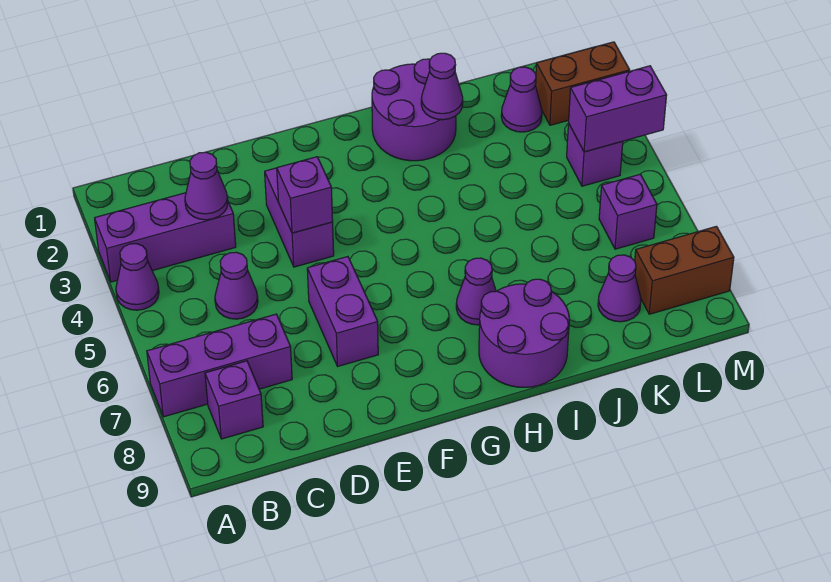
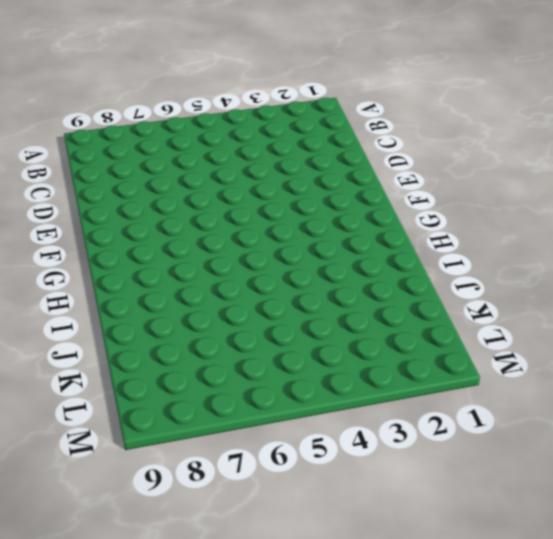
none -> purple 1x3 brick [95,193,236,282]
none -> purple 1x1 cone [116,244,159,310]
none -> purple 1x3 brick [147,314,292,417]

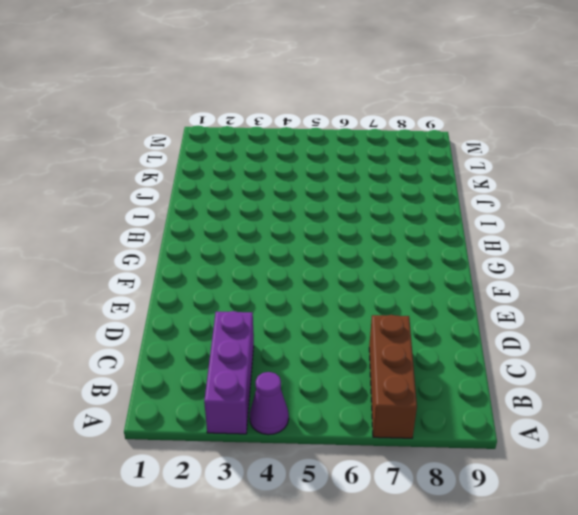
brown 1x3 brick [369,315,417,438] -> purple 1x3 brick [147,314,292,417]
none -> purple 1x1 brick [205,361,263,439]
none -> purple 1x1 cone [215,252,258,319]
none -> purple 1x2 brick [265,168,334,267]

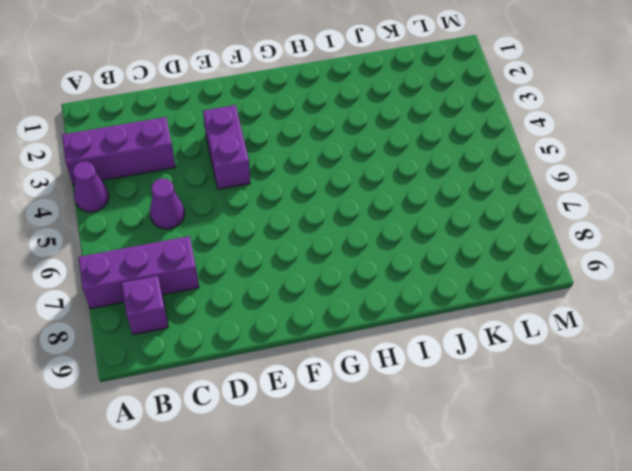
none -> purple 1x2 brick [307,257,378,366]
none -> purple 2x2 round brick [372,59,456,161]
none -> purple 1x1 cone [456,258,496,325]

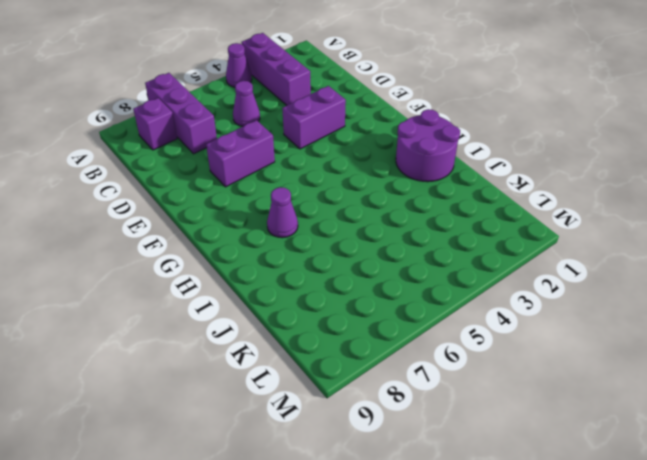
none -> purple 2x2 round brick [479,279,569,387]
none -> purple 1x1 cone [501,67,542,132]
none -> purple 1x1 cone [598,255,641,322]

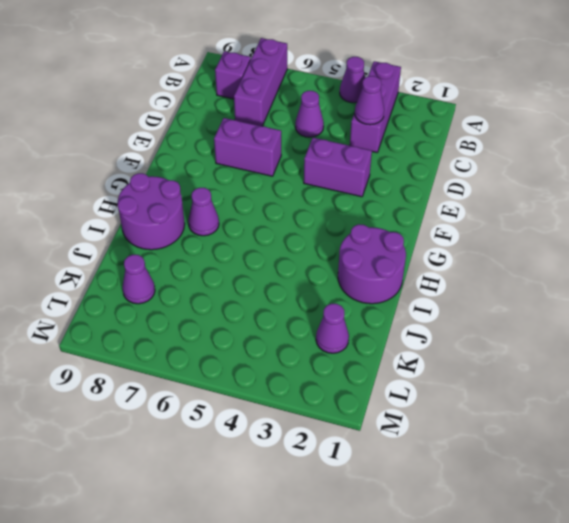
none -> brown 1x2 brick [535,42,630,125]
none -> purple 1x1 brick [567,123,623,186]
none -> purple 1x1 brick [599,174,657,249]

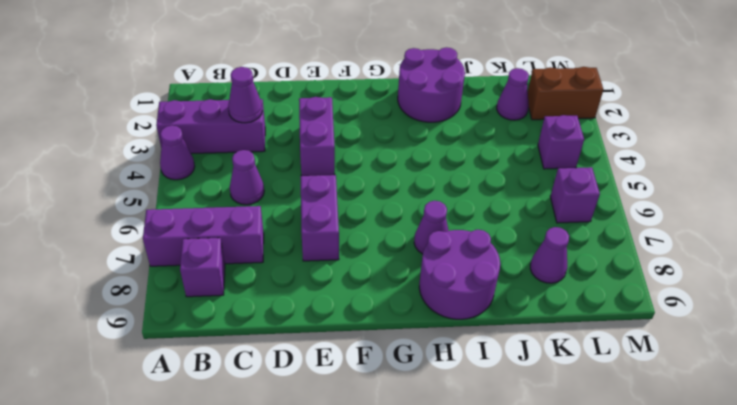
none -> brown 1x2 brick [635,226,734,314]
none -> purple 1x1 brick [277,157,333,233]
none -> purple 1x1 cone [421,53,463,120]

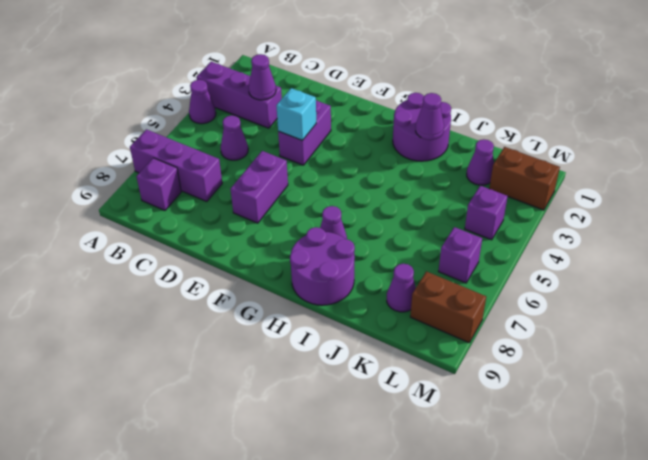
cyan 1x1 brick [276,88,316,141] -> purple 1x1 brick [277,157,333,233]
none -> purple 1x2 brick [569,66,667,152]

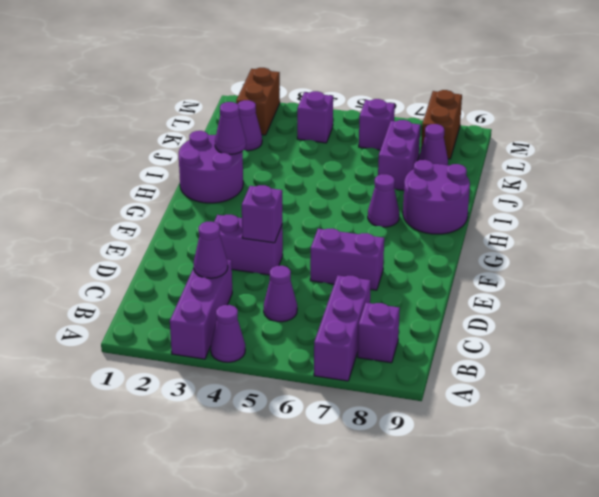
purple 1x2 brick [378,120,420,190] -> purple 1x2 brick moved to [569,66,667,152]

